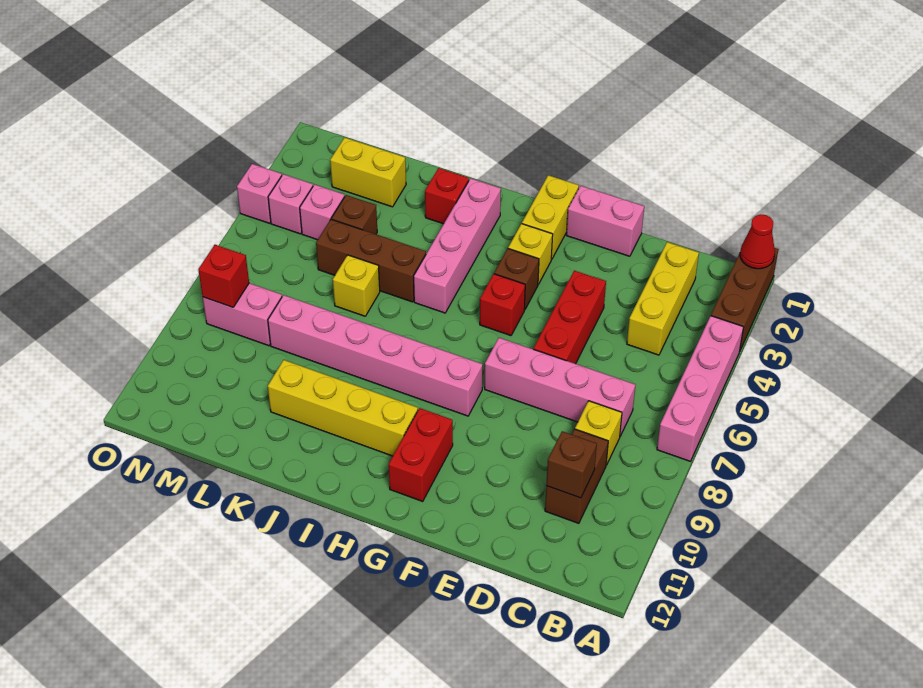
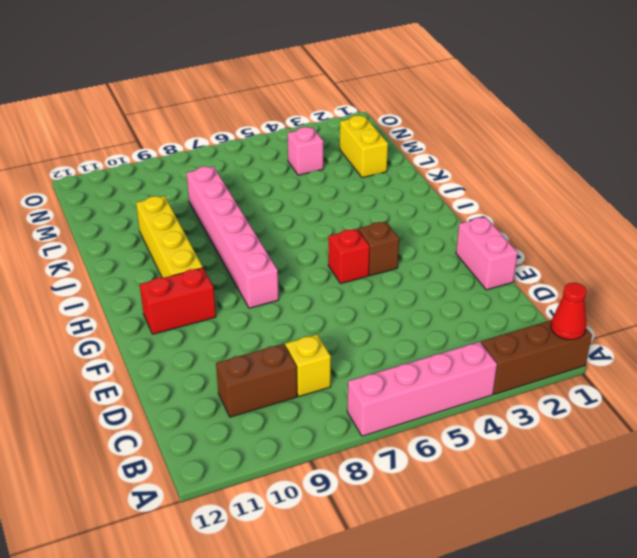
none -> yellow 1x3 brick [627,242,699,355]
none -> pink 1x4 brick [485,338,635,436]
none -> red 1x3 brick [534,271,606,364]

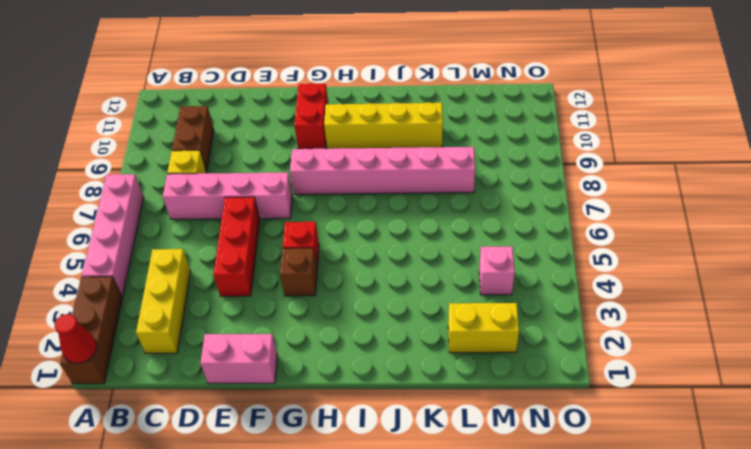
none -> yellow 1x2 brick [522,175,579,260]
none -> yellow 1x1 brick [508,224,553,284]
none -> pink 1x4 brick [414,178,501,313]

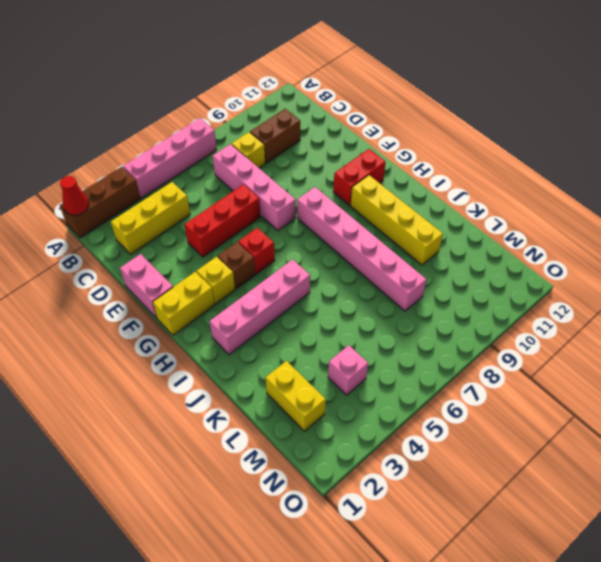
none -> red 1x1 brick [425,168,469,224]
none -> brown 1x3 brick [316,219,426,302]
none -> yellow 1x1 brick [333,255,380,316]

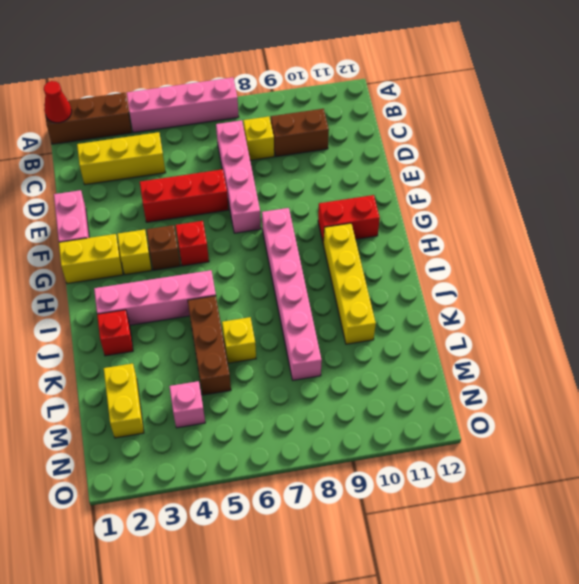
none -> brown 1x1 brick [331,195,377,234]
none -> pink 1x2 brick [203,283,282,346]
none -> pink 1x1 brick [268,174,313,234]

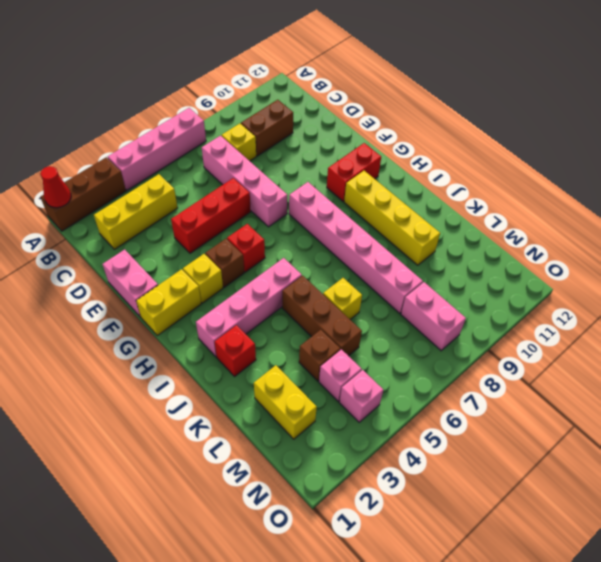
none -> pink 1x1 brick [237,164,282,223]
none -> brown 1x1 brick [546,431,597,498]
none -> red 1x1 brick [198,245,249,307]

